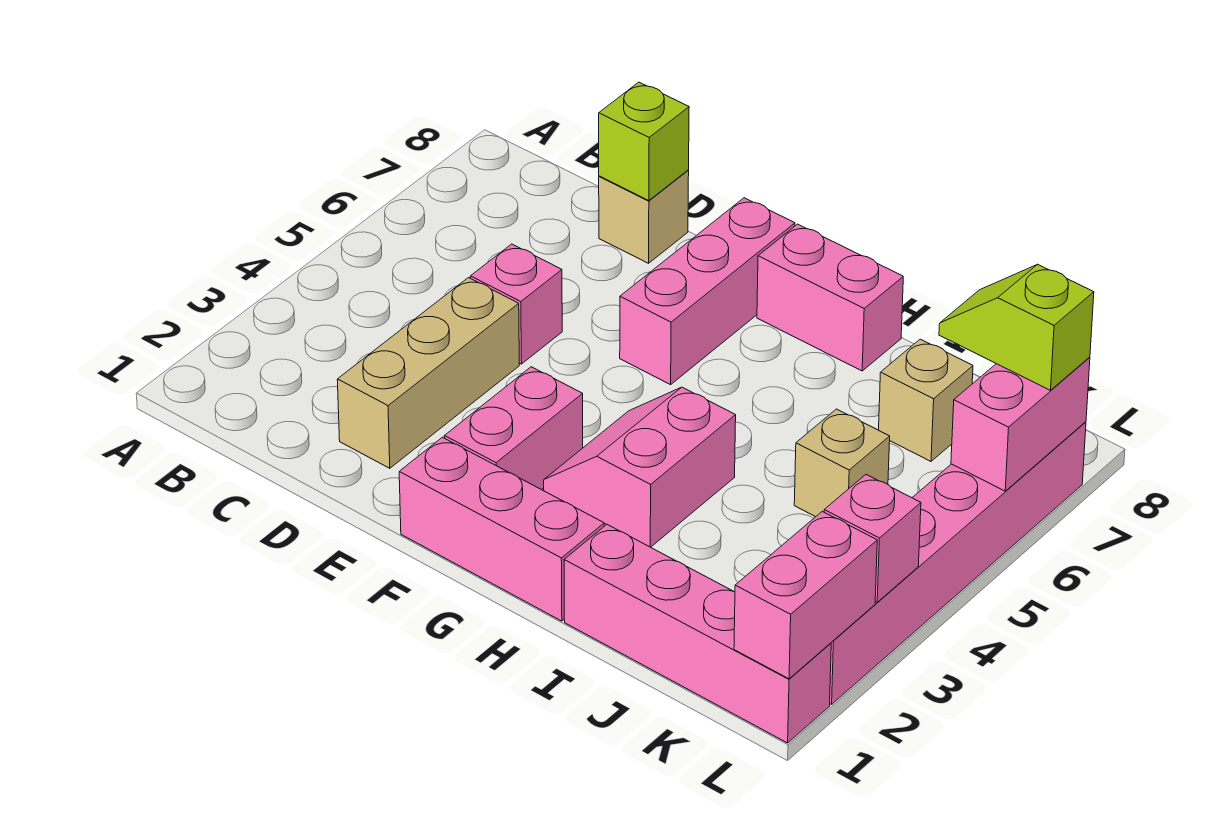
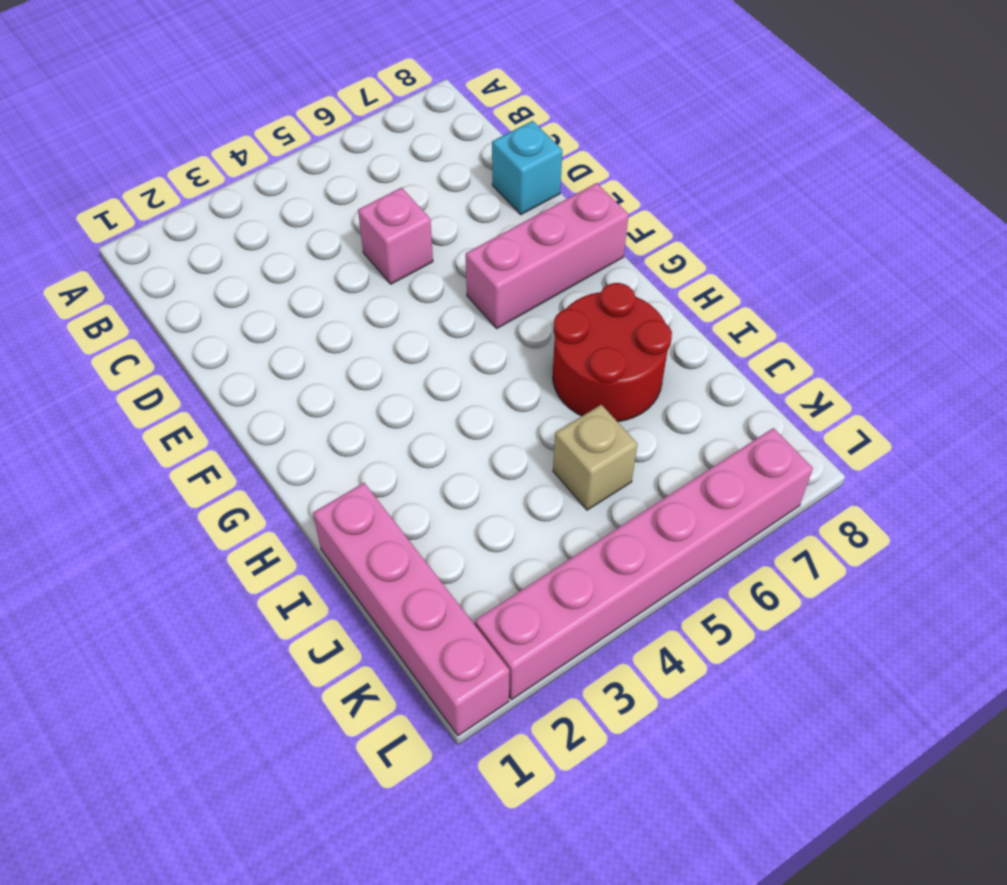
cyan 1x1 brick [492,121,562,215] -> tan 1x1 brick [599,170,689,263]
red 2x2 round brick [553,283,672,422] -> none
none -> tan 1x3 brick [337,278,519,468]
none -> pink 1x3 brick [399,437,604,621]
none -> pink 1x2 brick [444,367,583,490]

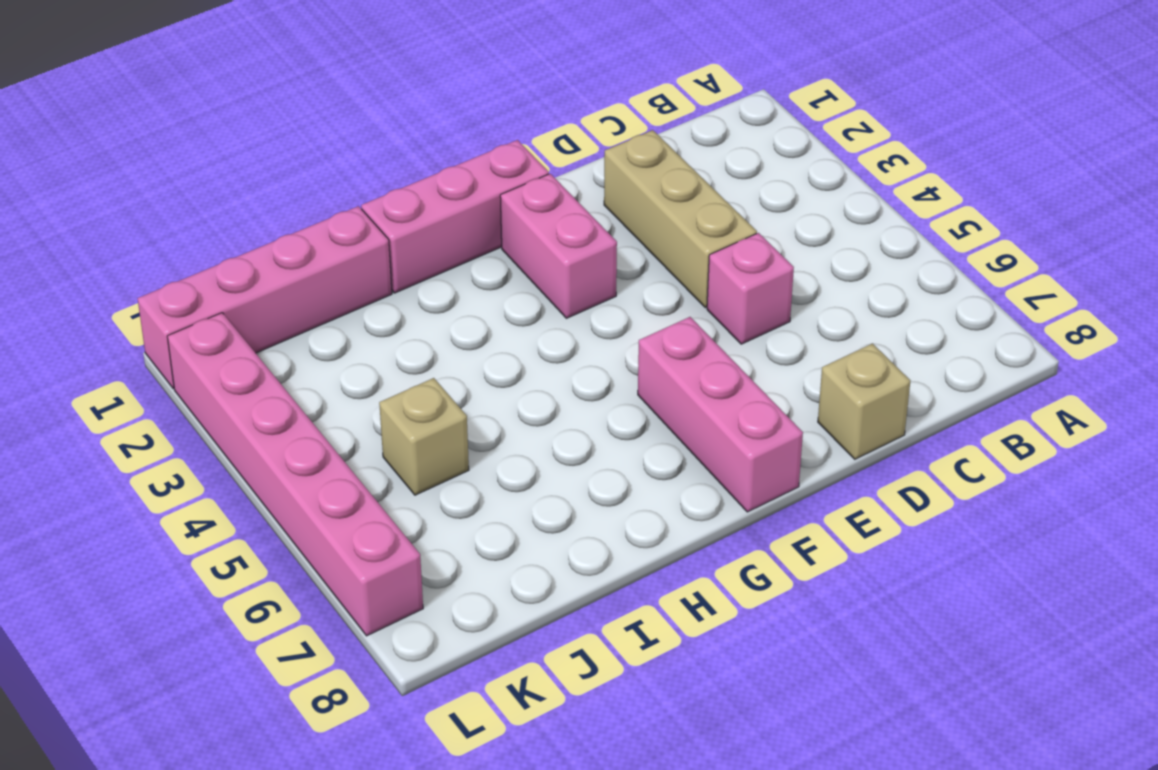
none -> pink 2x2 slope [544,387,736,547]
none -> pink 1x2 brick [757,224,903,371]
none -> tan 1x1 brick [879,339,973,461]

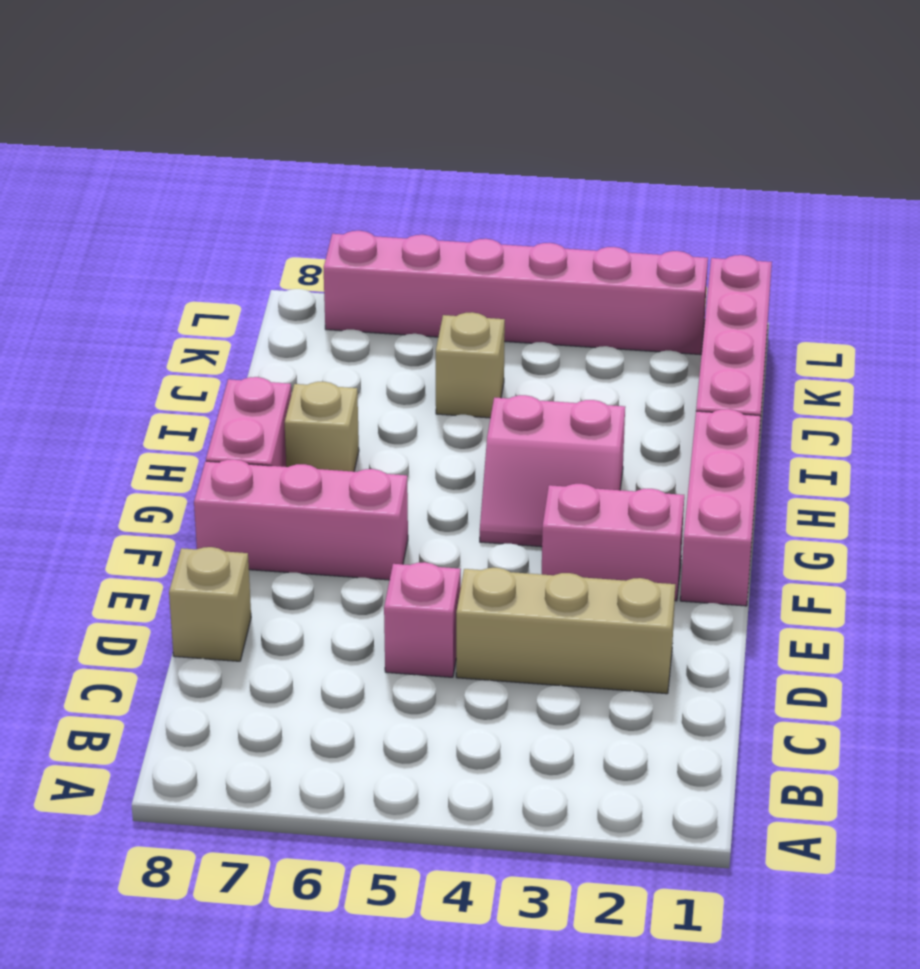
tan 1x1 brick [285,382,359,472] -> tan 1x1 brick moved to [879,339,973,461]
none -> lime 1x1 brick [599,82,689,201]
none -> pink 1x2 brick [734,512,877,679]
none -> pink 1x1 brick [824,475,921,602]

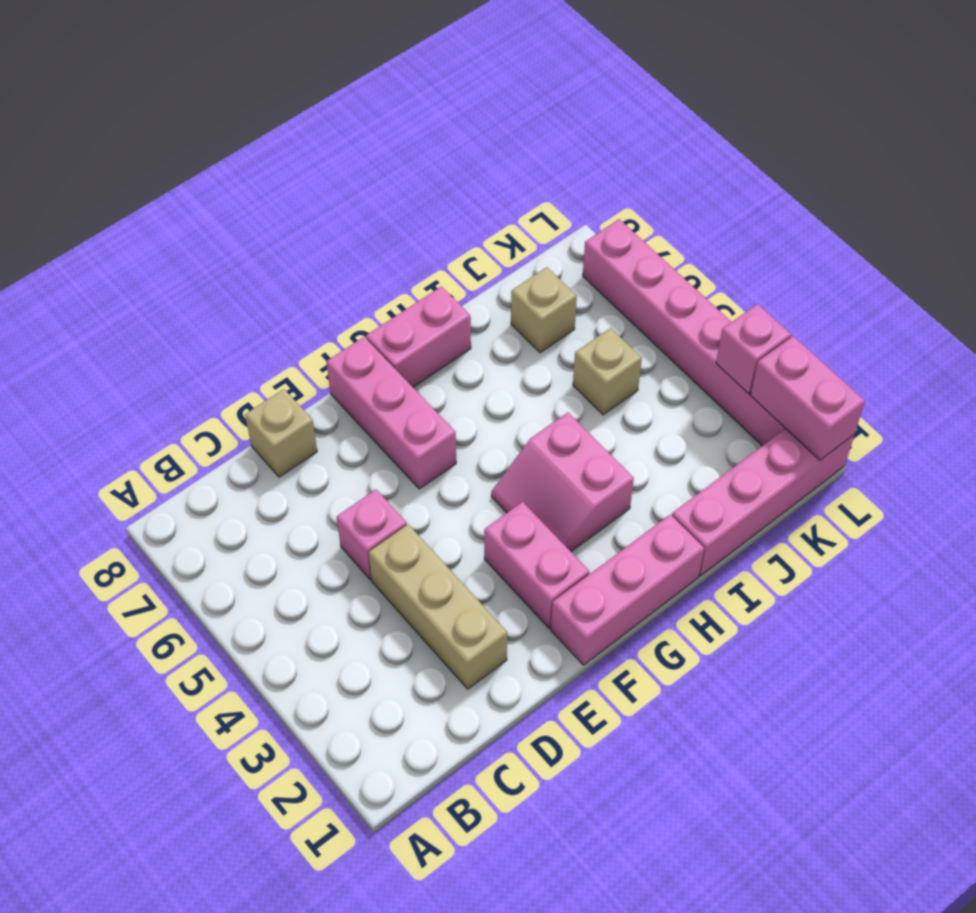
none -> lime 1x1 brick [599,82,689,201]
none -> pink 1x2 brick [951,357,1090,491]
none -> lime 1x2 slope [939,264,1094,390]

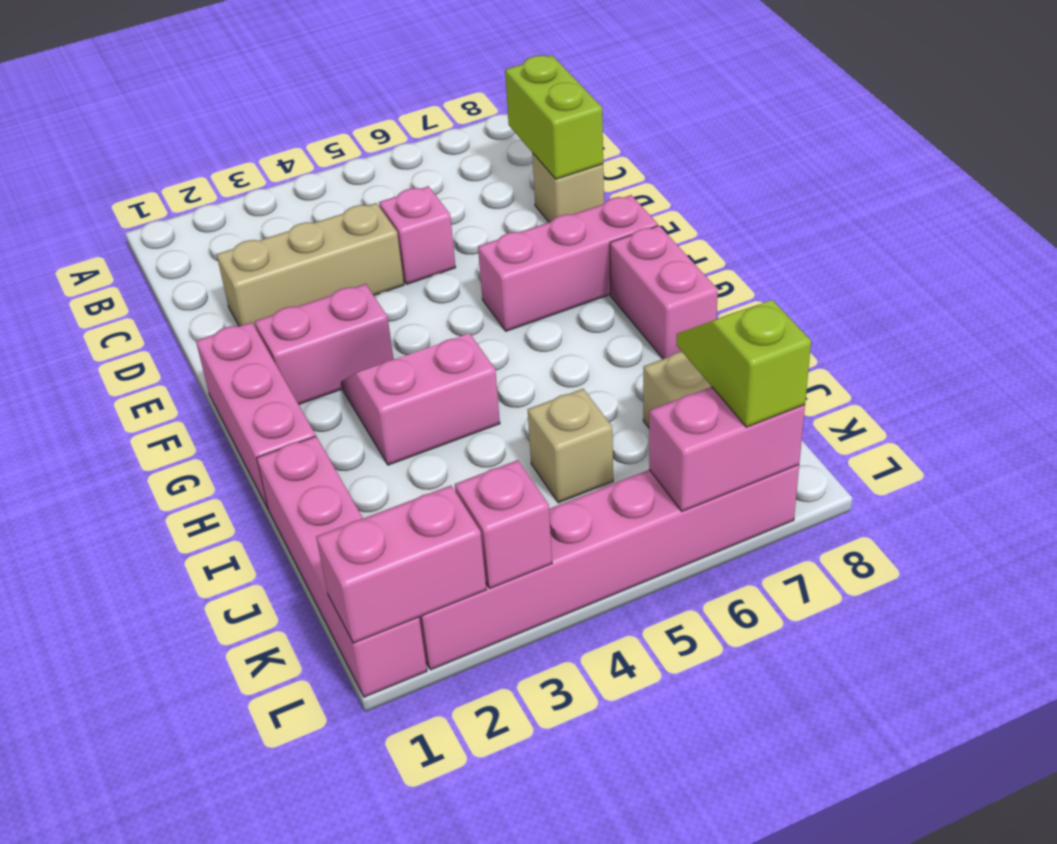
lime 1x2 brick [505,55,603,179] -> lime 1x1 brick [599,82,689,201]

